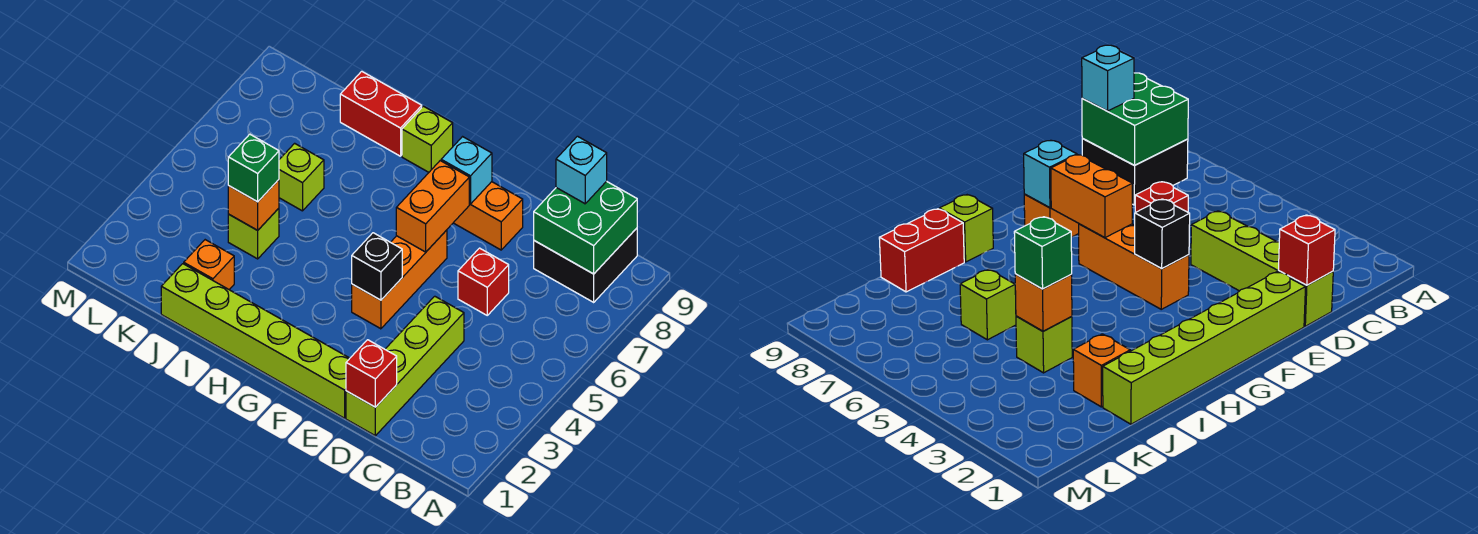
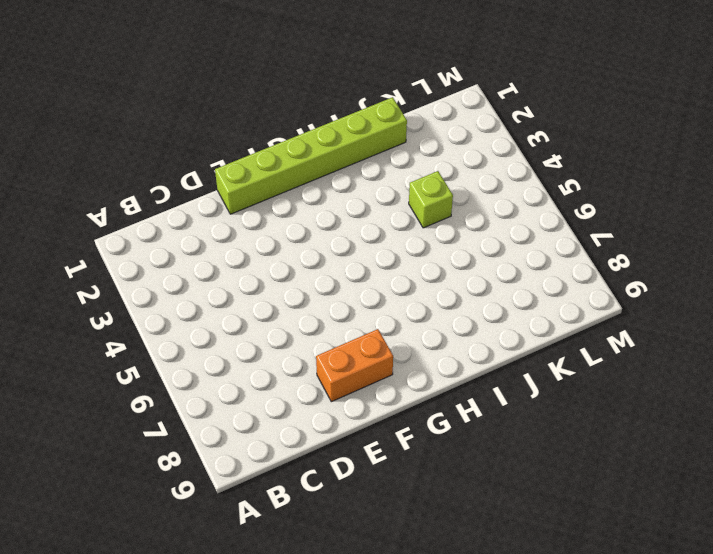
none -> black 2x2 brick [534,228,637,302]
none -> lime 1x4 brick [346,296,464,436]
none -> red 1x1 brick [458,248,509,315]

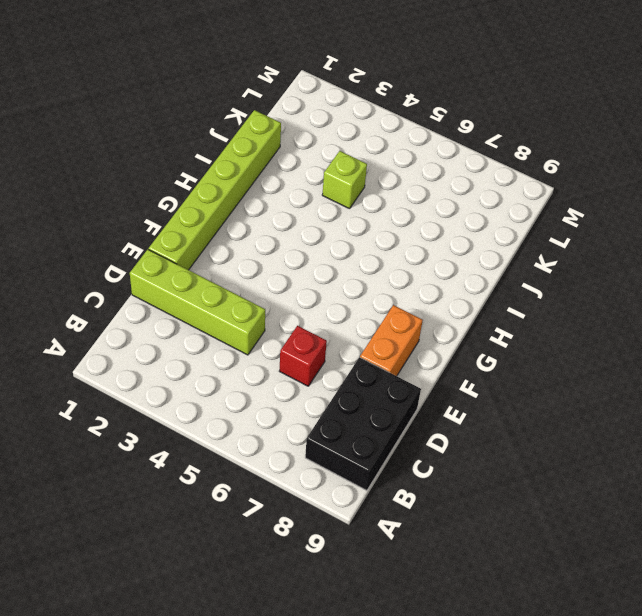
black 2x3 brick [305,357,421,490] -> black 2x2 brick [534,228,637,302]
none -> orange 1x3 brick [352,230,447,329]
none -> lime 1x1 brick [402,106,453,172]
none -> red 1x2 brick [340,71,422,156]

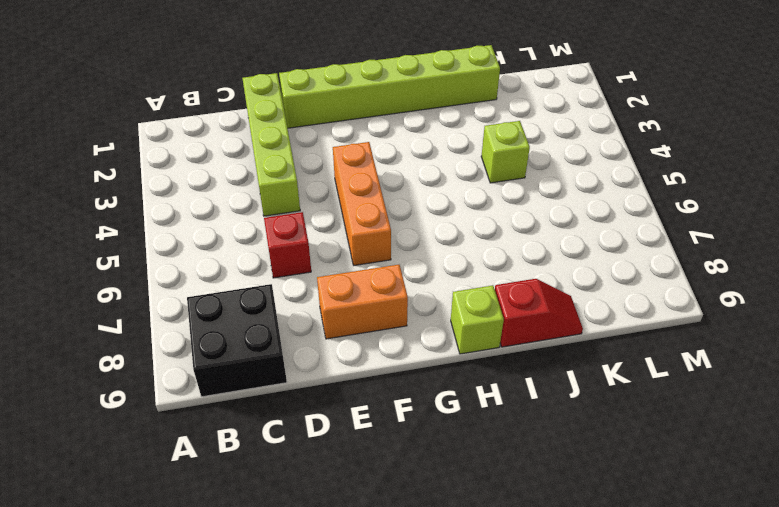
red 1x2 slope [495,279,583,347] -> red 1x2 brick [340,71,422,156]
none -> orange 1x1 brick [184,240,234,289]
none -> lime 1x1 brick [279,143,324,211]
none -> green 2x2 brick [534,181,637,274]

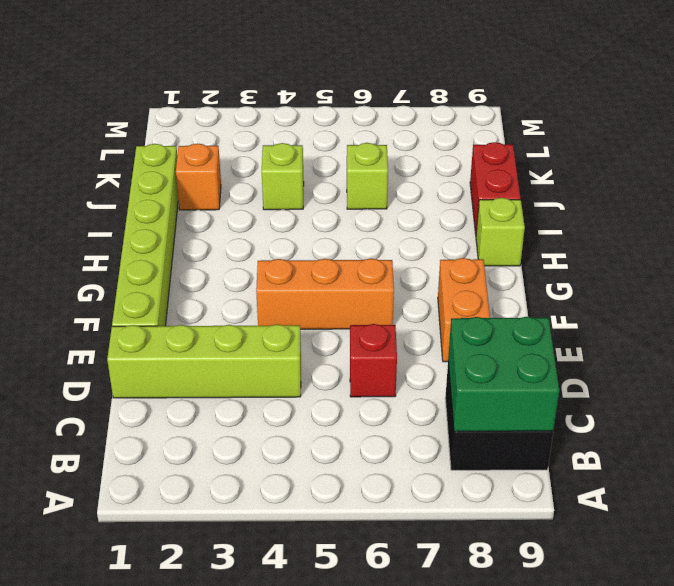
none -> red 1x1 brick [346,340,397,407]
none -> black 1x1 brick [352,233,402,300]
none -> orange 1x2 brick [396,161,469,252]

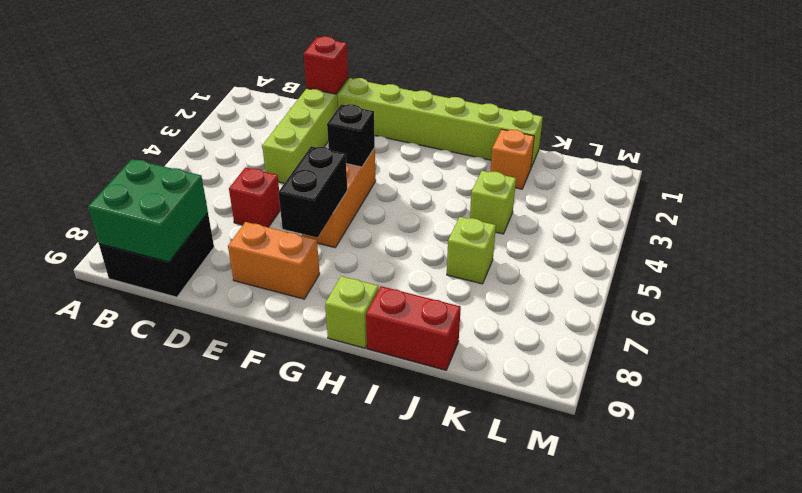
black 1x2 brick [278,146,347,238] -> orange 1x2 brick [396,161,469,252]
none -> cyan 1x1 brick [441,137,492,204]
none -> orange 1x1 brick [228,180,279,230]
none -> cyan 1x1 brick [556,136,607,204]

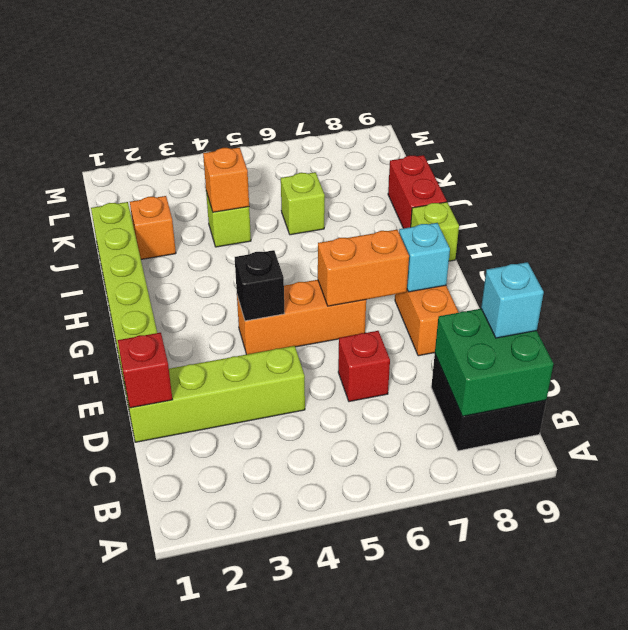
none -> green 1x1 brick [228,134,279,202]

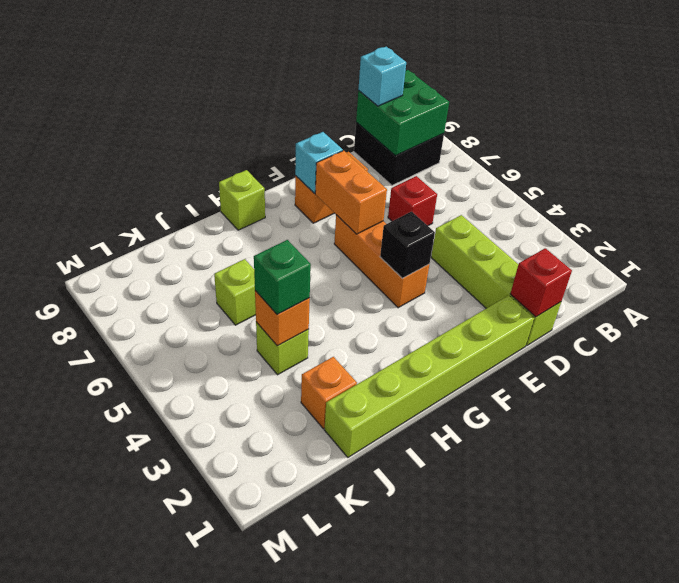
none -> red 1x2 brick [340,71,422,156]

